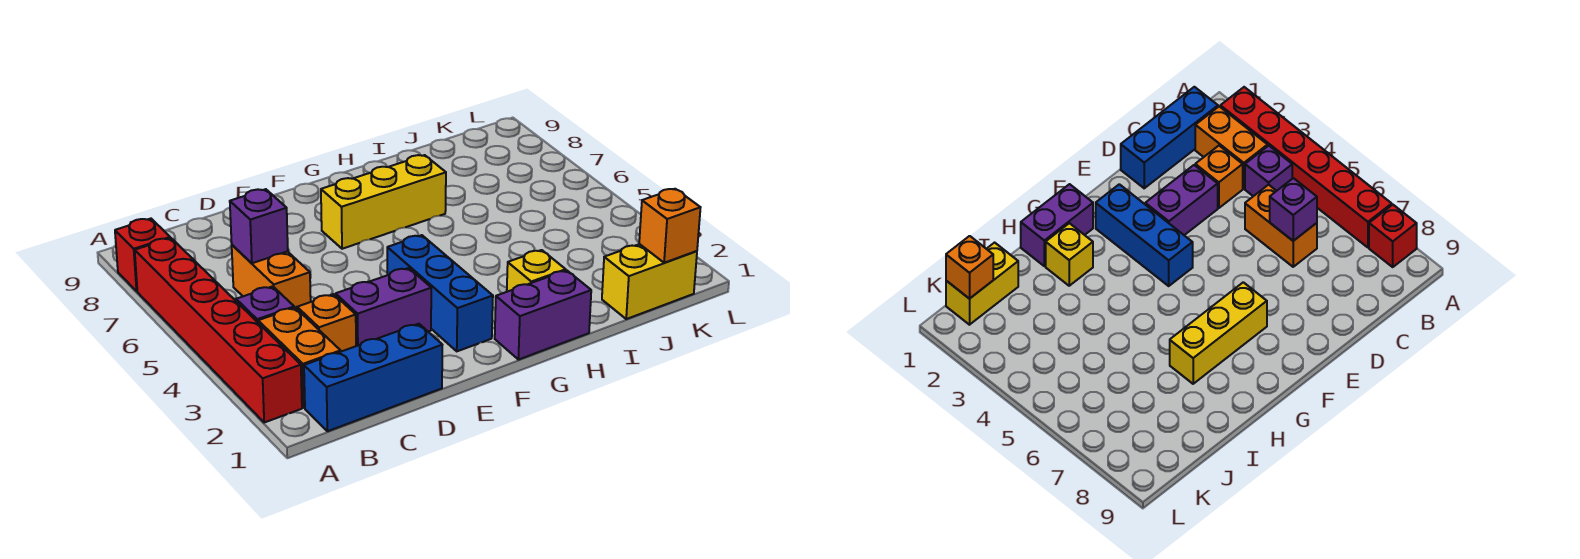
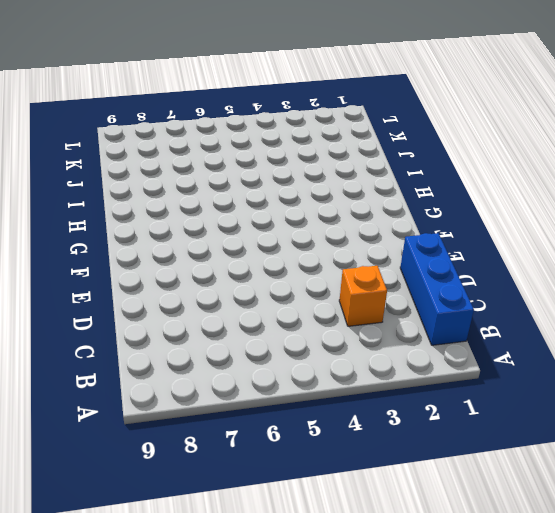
none -> red 1x6 brick [135,238,302,422]
none -> red 1x1 brick [115,219,170,291]
none -> orange 1x2 brick [258,308,341,408]

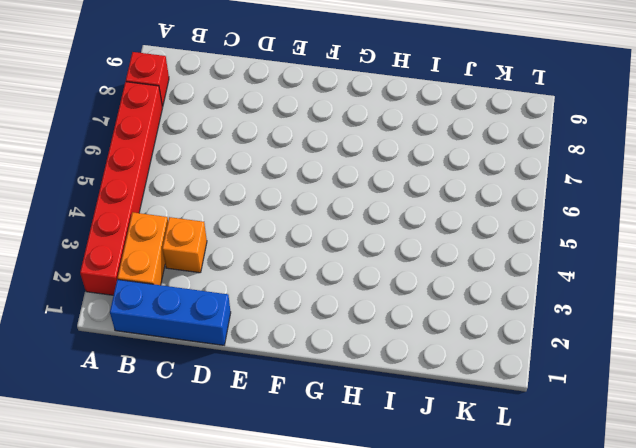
none -> purple 1x1 brick [236,286,294,322]
none -> orange 1x2 brick [232,245,311,309]
none -> purple 1x2 brick [336,268,431,346]

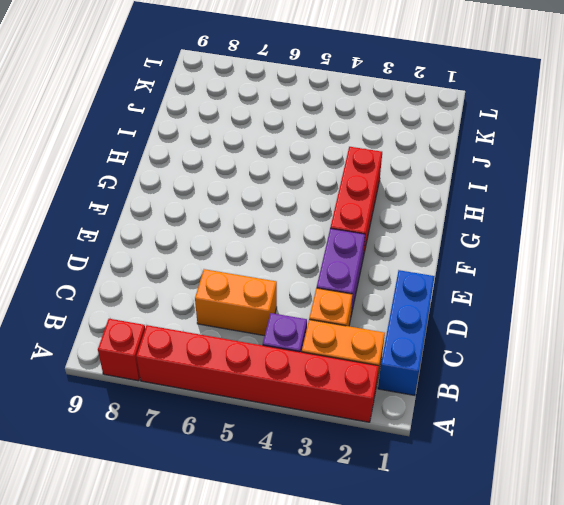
red 1x3 brick [330,147,382,257] -> blue 1x3 brick [387,235,493,351]
none -> yellow 1x3 brick [321,155,446,249]
none -> purple 1x2 brick [495,270,591,360]
none -> yellow 1x1 brick [507,250,566,292]

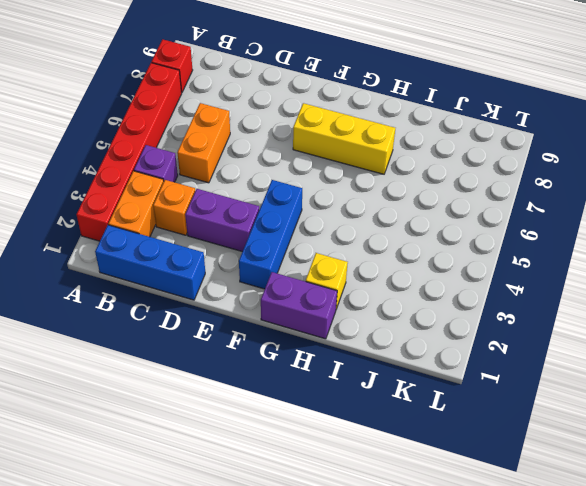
none -> yellow 1x2 brick [602,244,697,319]
none -> purple 1x1 brick [230,189,288,263]
none -> orange 1x1 brick [639,189,701,263]

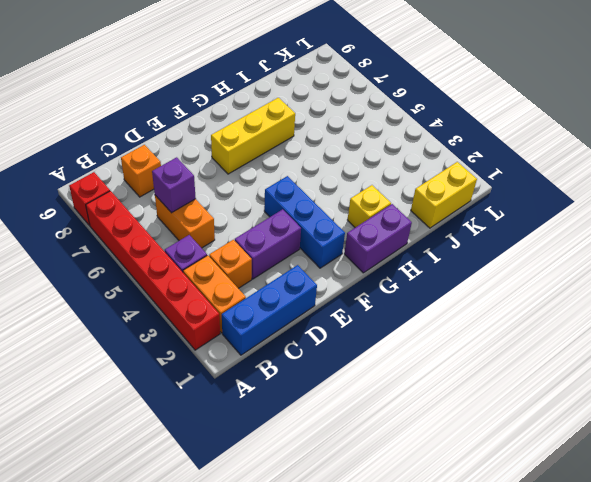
orange 1x1 brick [121,145,161,197] -> orange 1x1 brick moved to [639,189,701,263]

